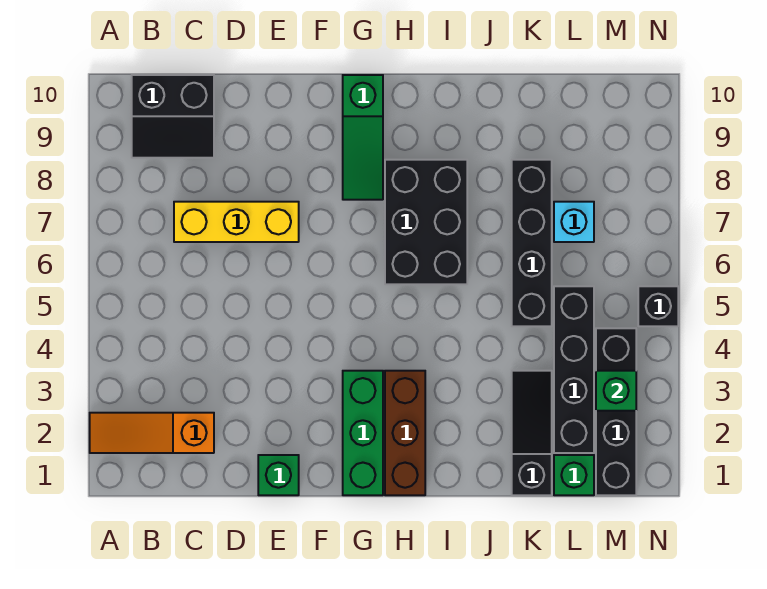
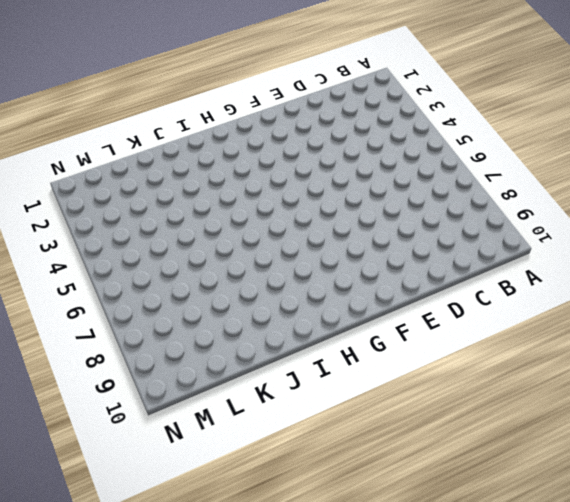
none -> orange 1x3 slope [90,413,214,453]
none -> black 2x2 slope [132,75,214,158]
none -> yellow 1x3 brick [174,202,299,242]

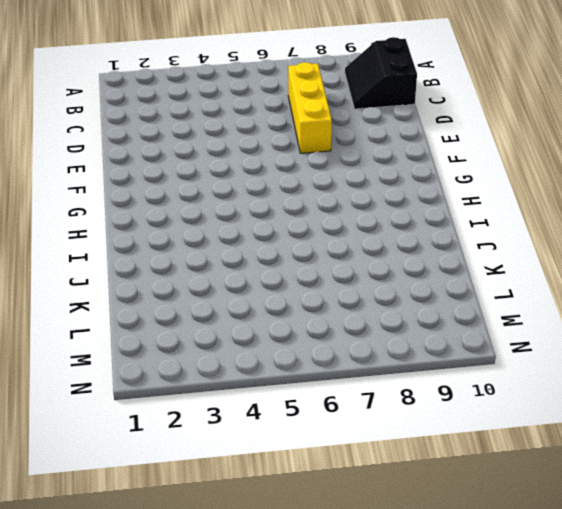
none -> orange 1x3 slope [90,413,214,453]
none -> green 1x1 brick [258,455,299,495]
none -> green 1x3 brick [343,371,383,495]

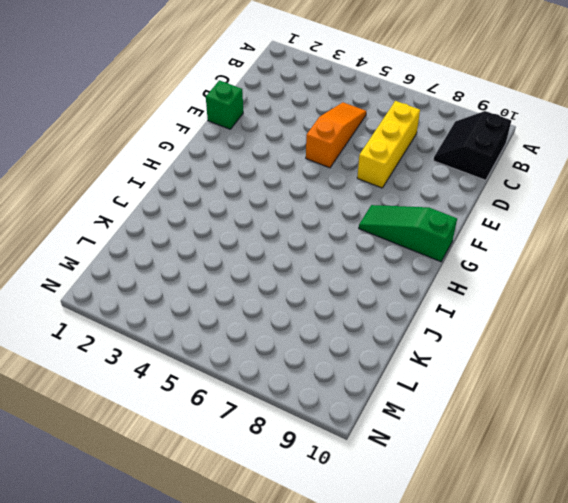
orange 1x3 slope [306,102,366,168] -> orange 1x3 slope moved to [90,413,214,453]
none -> green 1x3 brick [343,371,383,495]
none -> brown 1x3 brick [385,371,425,495]
none -> black 2x3 brick [385,160,467,284]

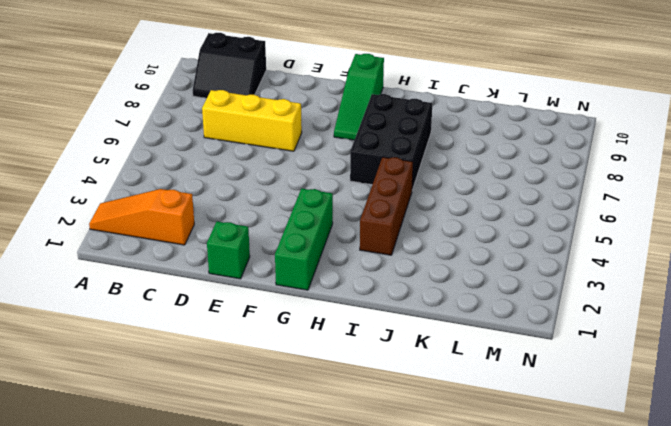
brown 1x3 brick [360,157,413,255] -> brown 1x3 brick moved to [385,371,425,495]
none -> black 1x3 slope [512,371,552,495]
none -> black 1x4 brick [512,160,552,326]
none -> green 1x1 brick [554,455,594,495]

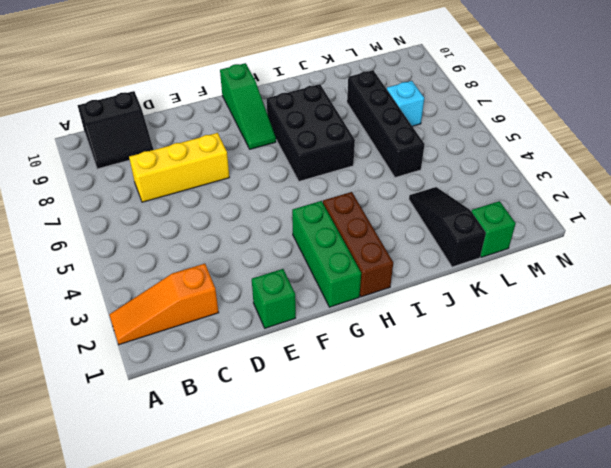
none -> black 1x4 brick [554,286,594,453]
none -> black 1x4 brick [596,328,636,495]
none -> black 1x1 brick [638,286,678,326]

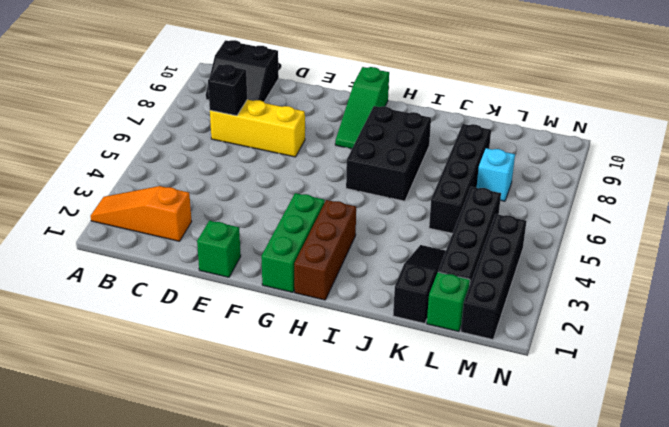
black 1x1 brick [208,64,247,116] -> black 1x1 brick moved to [638,286,678,326]
none -> green 1x1 brick [596,371,636,411]

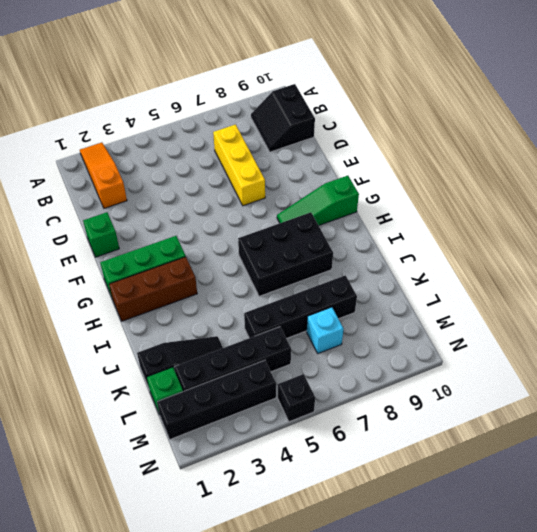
none -> green 1x1 brick [596,371,636,411]

